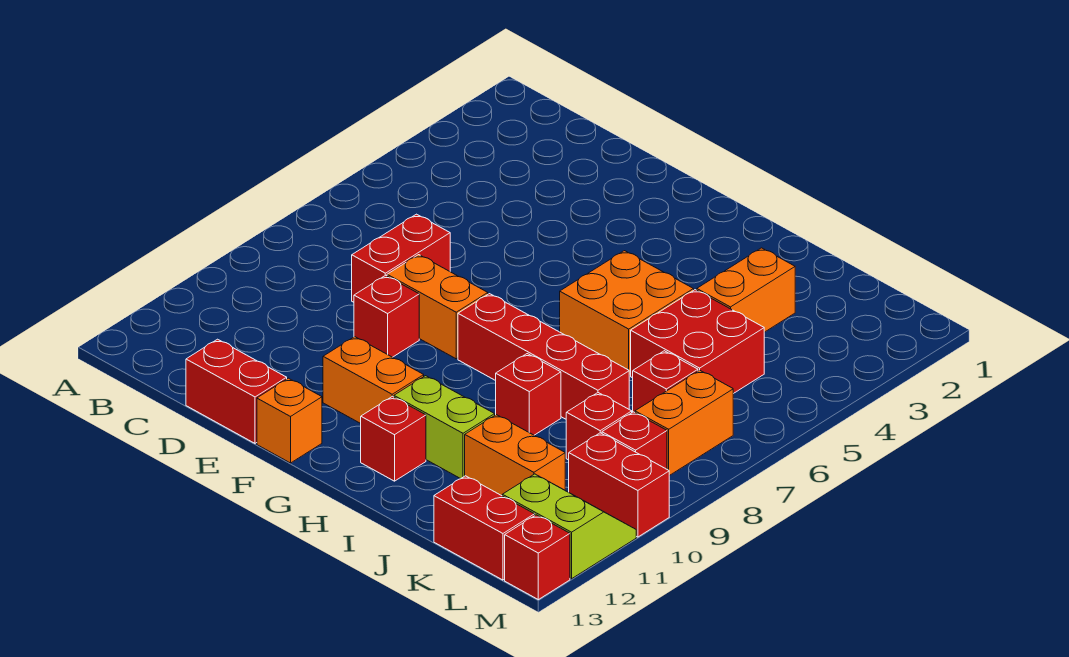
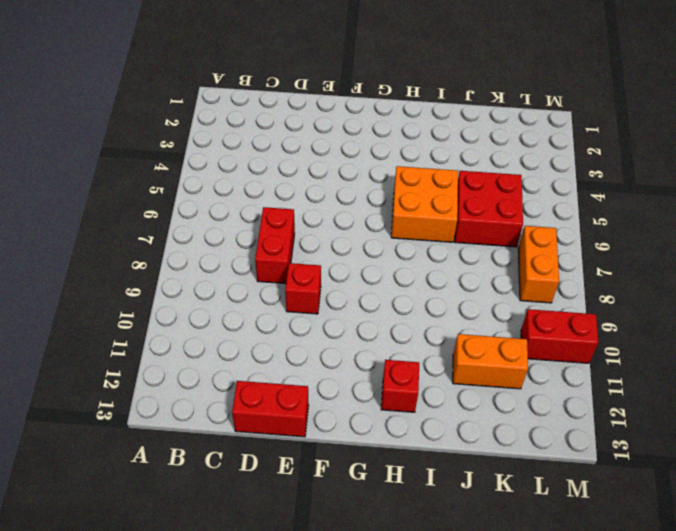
none -> orange 1x2 brick [387,255,488,359]
none -> orange 1x2 brick [323,337,424,424]
none -> orange 1x1 brick [257,378,322,463]

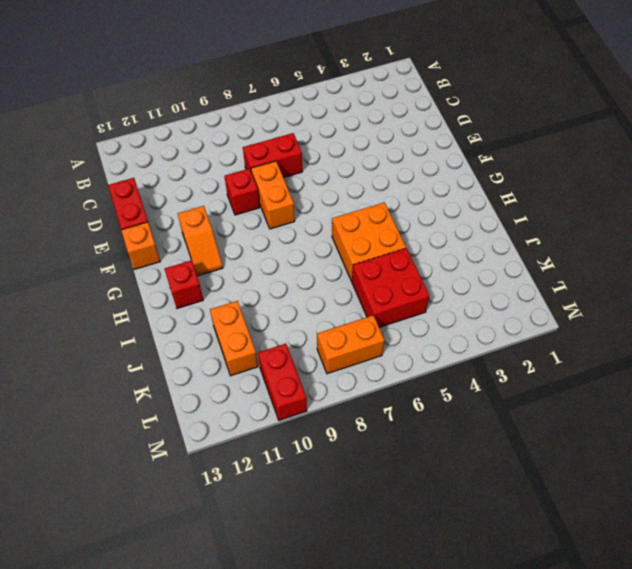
orange 1x2 slope [178,206,223,276] -> orange 1x2 brick [323,337,424,424]
none -> red 1x4 brick [458,294,629,419]
none -> lime 1x2 brick [394,376,495,479]
none -> red 1x1 brick [496,354,561,435]

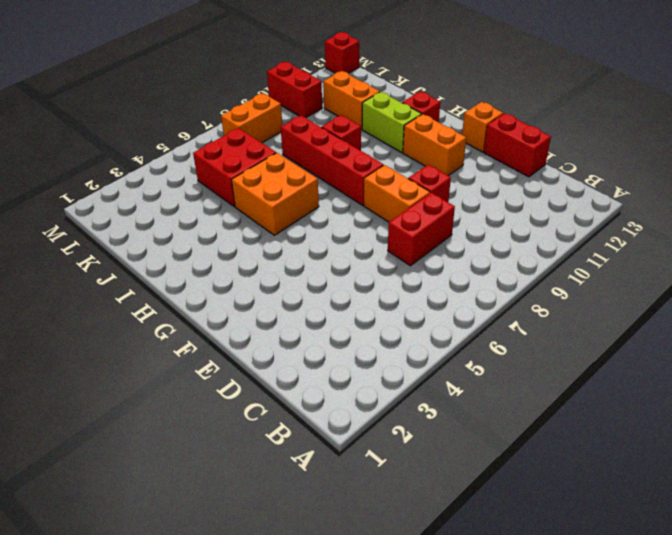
none -> orange 1x2 brick [697,248,795,332]
none -> red 1x1 brick [633,351,698,412]
none -> red 1x1 brick [566,393,632,460]

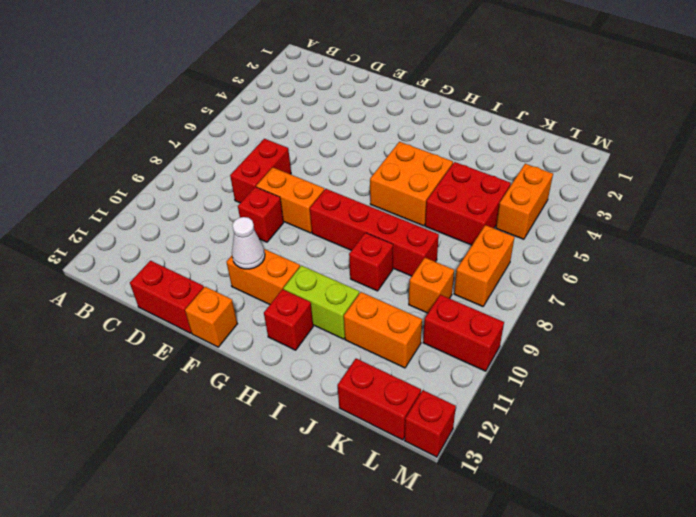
white 1x1 cone [232,217,265,269] -> none
orange 1x1 brick [409,258,454,313] -> red 1x1 brick [566,393,632,460]
orange 1x2 brick [496,164,553,239] -> orange 1x2 brick moved to [697,248,795,332]
none -> red 1x1 brick [633,351,698,412]
none -> red 1x1 brick [602,412,667,469]
none -> lime 2x2 slope [502,474,636,579]

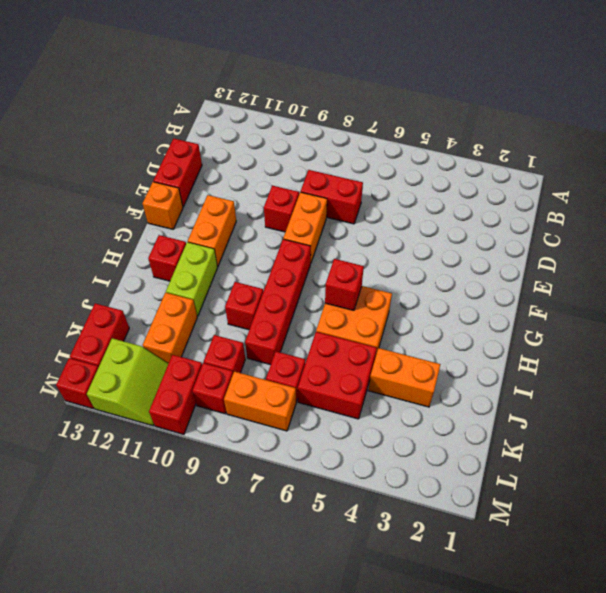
red 1x1 brick [325,259,364,310] -> none

